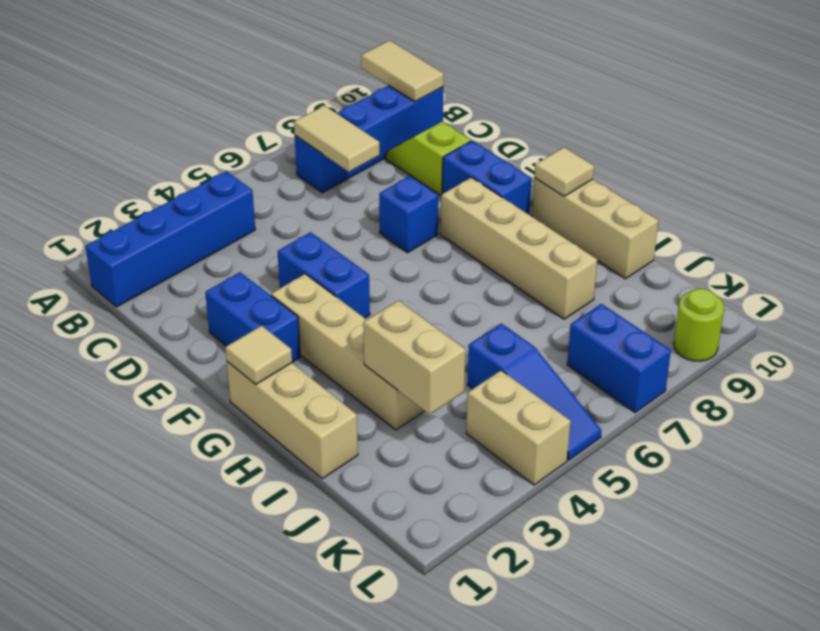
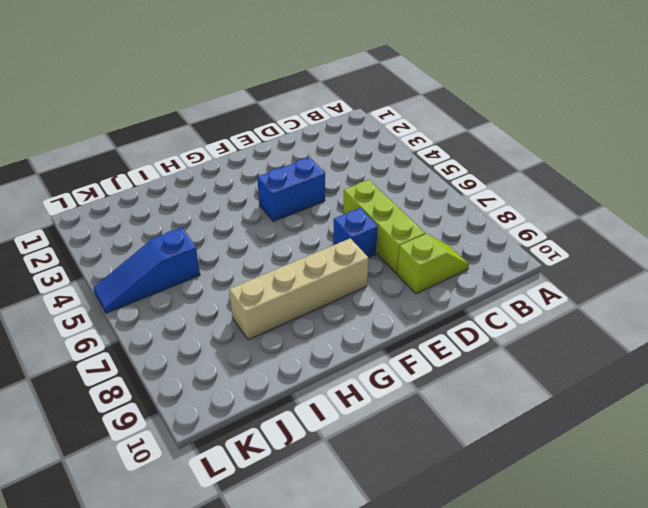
lime 1x3 brick [343,180,425,273] -> none
none -> blue 1x4 brick [85,171,255,307]
none -> blue 1x4 brick [295,86,443,193]
none -> blue 1x2 brick [205,272,300,362]

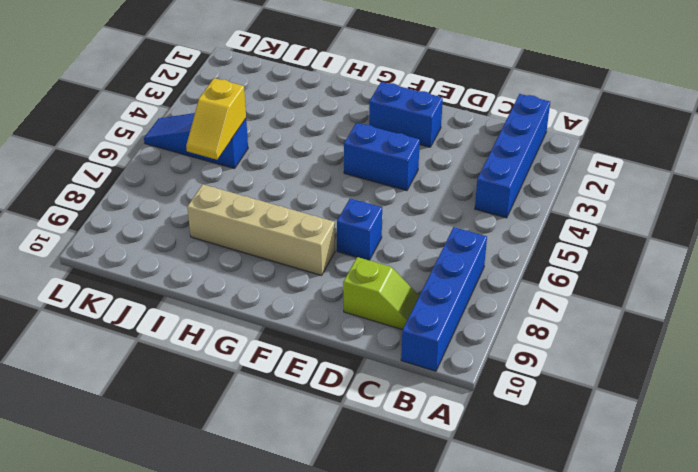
yellow 1x2 slope [186,78,246,160] -> none
none -> blue 1x2 brick [442,141,531,214]
none -> tan 1x4 brick [271,274,424,430]
none -> tan 1x3 brick [227,362,358,478]

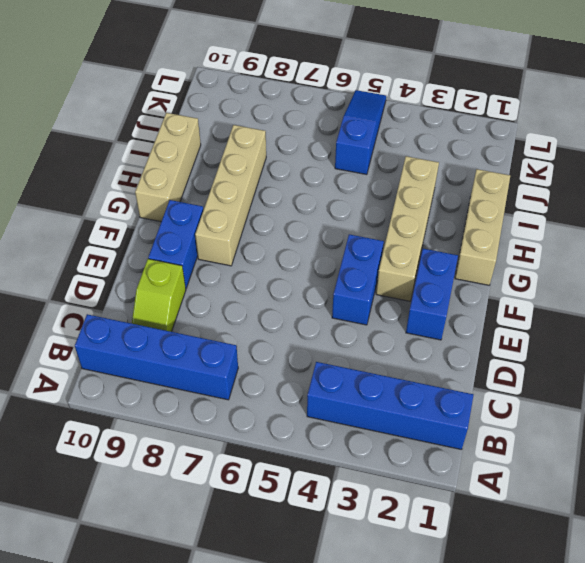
none -> blue 1x1 brick [379,176,438,253]
none -> tan 1x2 brick [466,370,570,485]
none -> blue 1x2 brick [567,304,671,412]

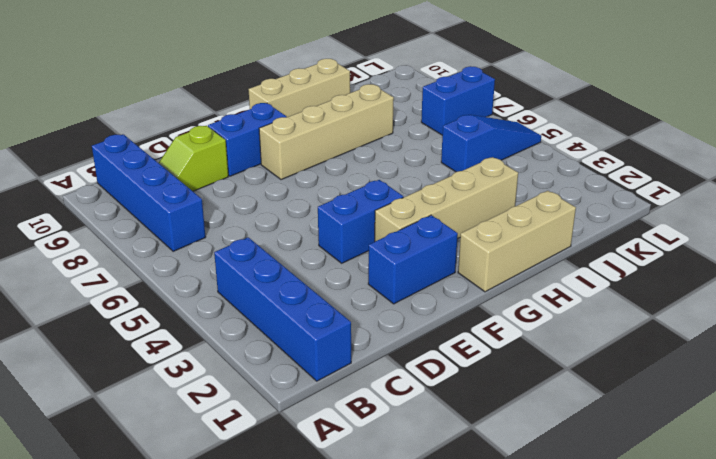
none -> blue 1x1 brick [379,176,438,253]
none -> tan 1x2 brick [466,370,570,485]
none -> lime 1x1 round brick [674,289,724,361]

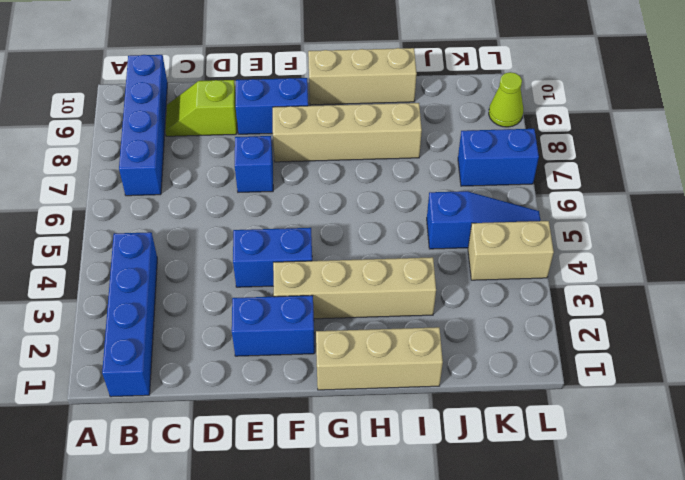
lime 1x1 cone [489,72,523,127] -> lime 1x1 round brick [674,289,724,361]
none -> tan 1x2 tile [361,40,444,102]
none -> tan 1x2 tile [294,106,380,172]
none -> tan 1x1 tile [225,326,292,384]

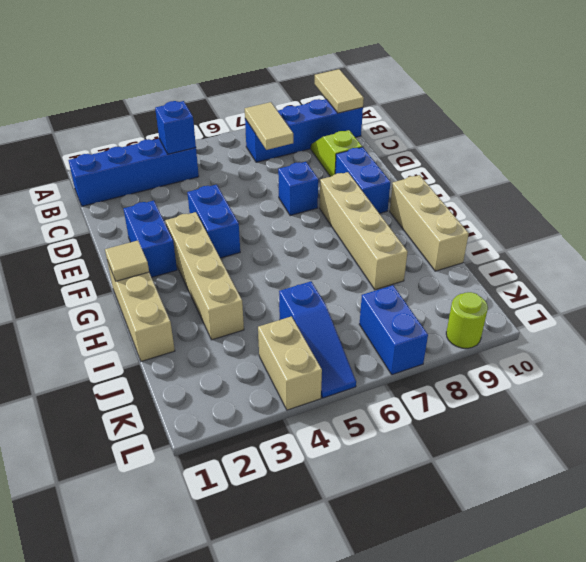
blue 1x1 brick [155,101,196,154] -> none
none -> tan 1x1 tile [534,147,594,196]
none -> tan 1x2 brick [363,301,465,414]

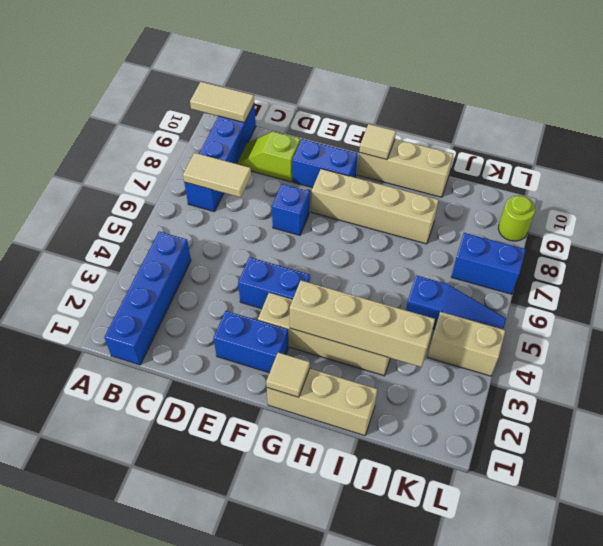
tan 1x4 brick [290,280,435,367] -> tan 1x2 brick [363,301,465,414]

